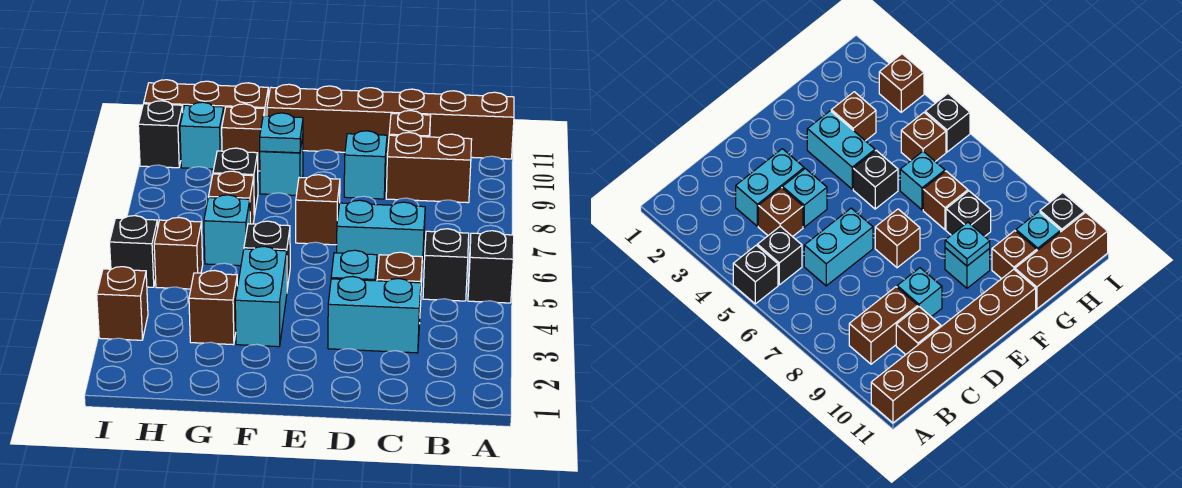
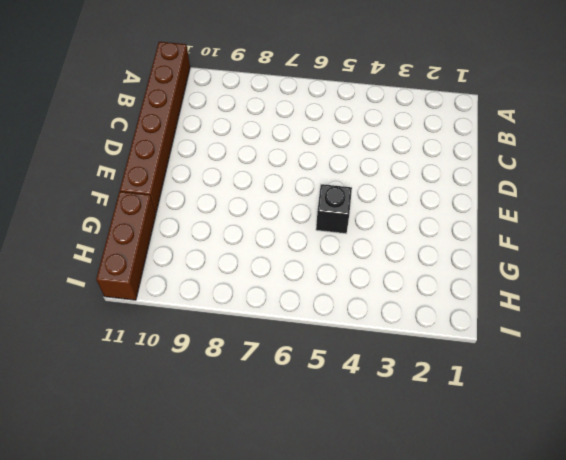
none -> black 1x1 brick [468,231,514,303]
none -> black 1x1 brick [423,229,469,301]
none -> brown 1x2 brick [386,133,472,203]

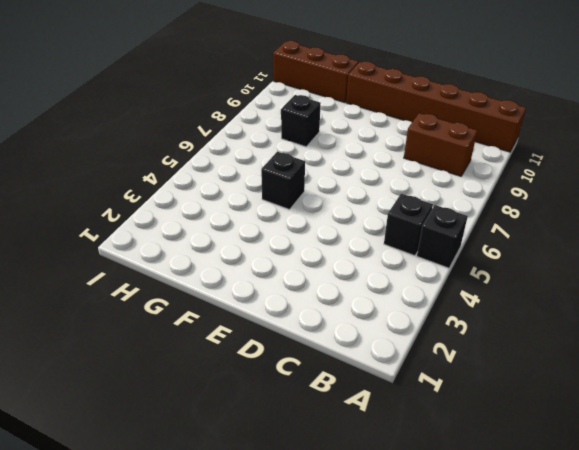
none -> cyan 1x2 brick [328,277,421,353]
none -> brown 1x1 brick [377,252,422,324]
none -> cyan 1x2 brick [337,200,425,272]

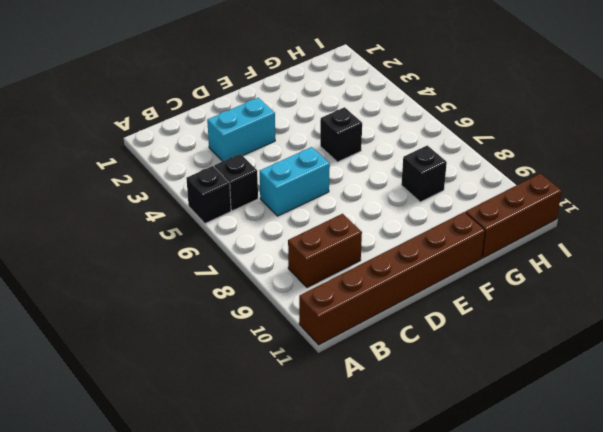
none -> brown 1x1 brick [377,252,422,324]
none -> brown 1x1 brick [389,111,431,137]
none -> cyan 1x1 brick [331,250,377,281]

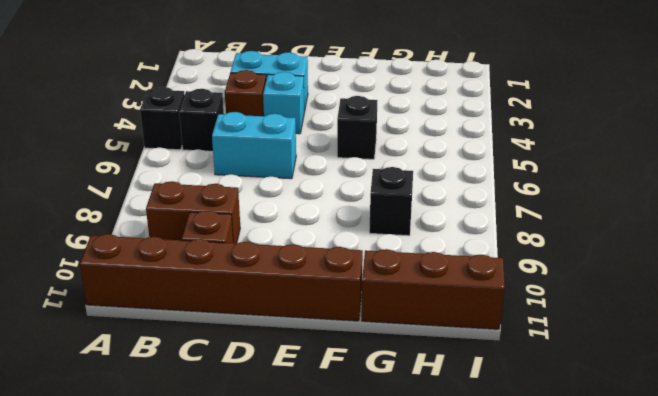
none -> cyan 1x1 brick [344,131,387,199]
none -> brown 1x1 brick [296,175,340,245]
none -> cyan 1x2 brick [235,246,287,347]

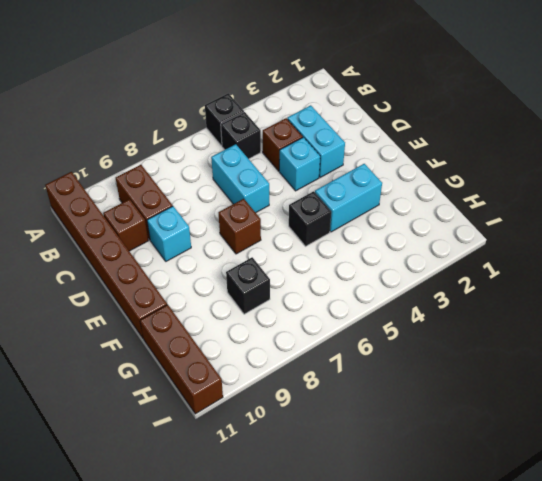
none -> cyan 1x1 brick [260,136,303,195]
none -> brown 1x1 brick [189,271,238,345]
none -> cyan 1x1 brick [204,195,250,266]

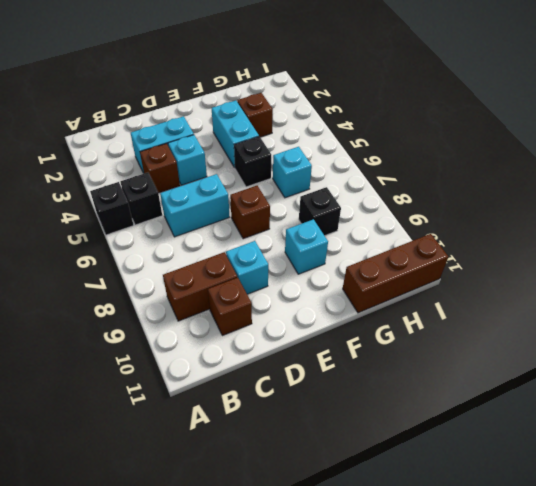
none -> brown 1x6 brick [267,84,514,159]
none -> brown 1x1 brick [208,171,254,224]
none -> brown 1x1 brick [222,104,265,171]

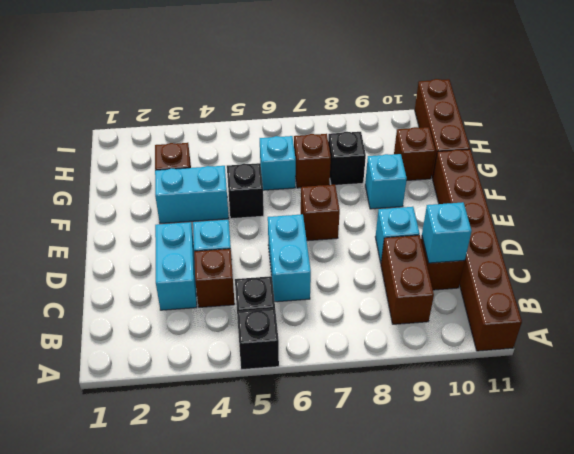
cyan 1x1 brick [422,202,472,263] -> cyan 1x1 brick moved to [180,102,224,169]
none -> brown 1x1 brick [154,217,203,289]
none -> brown 1x1 brick [97,267,148,340]
none -> black 1x1 brick [110,216,158,287]

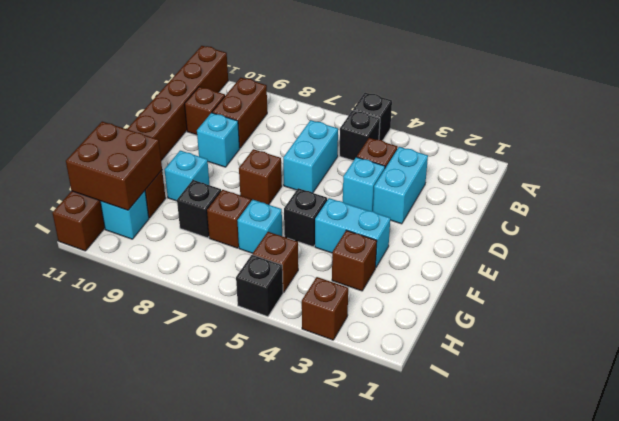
brown 2x2 brick [66,122,162,210] -> none
none -> black 1x1 brick [138,101,183,168]
none -> cyan 1x1 plate [260,113,303,153]

